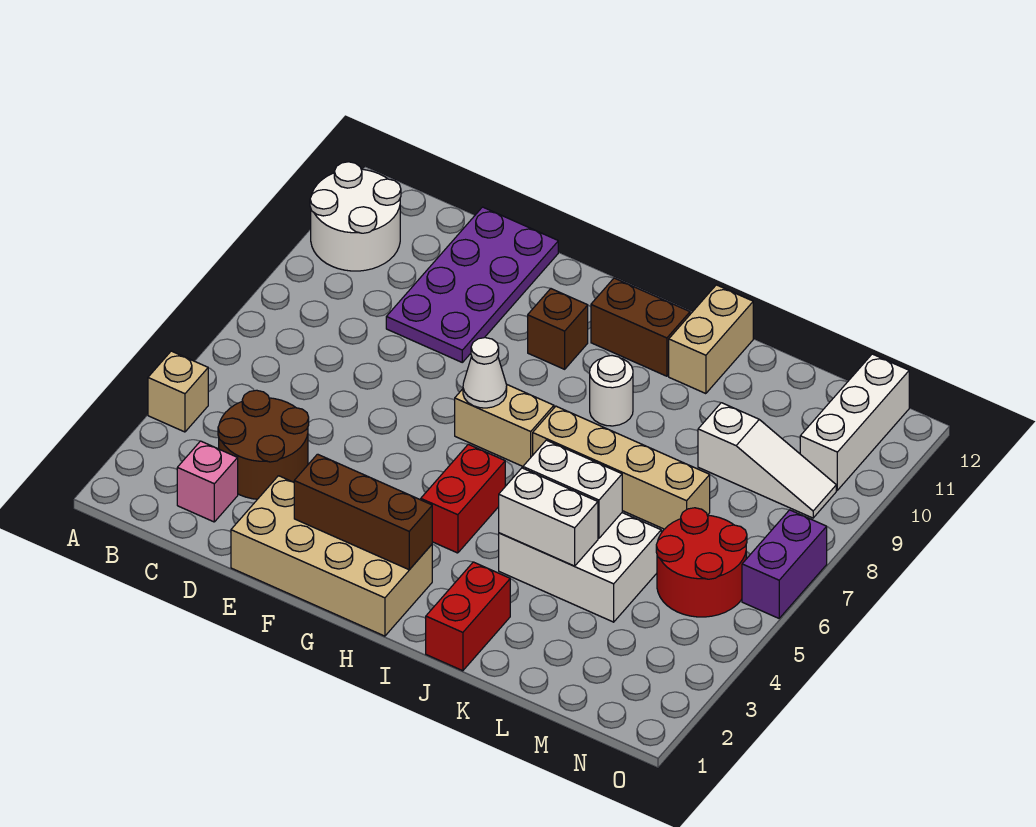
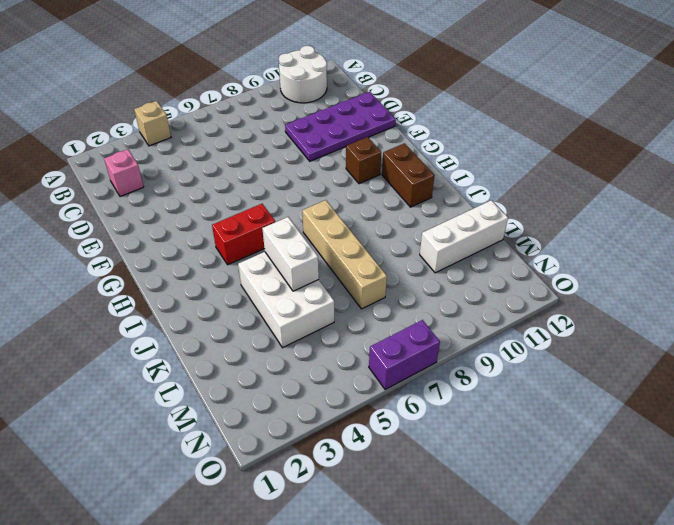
white 1x3 brick [420,200,508,273] -> white 1x3 brick moved to [800,354,909,490]
none -> brown 2x2 round brick [218,390,309,499]
none -> tan 2x4 brick [231,476,432,636]
none -> tan 1x2 brick [455,385,554,466]

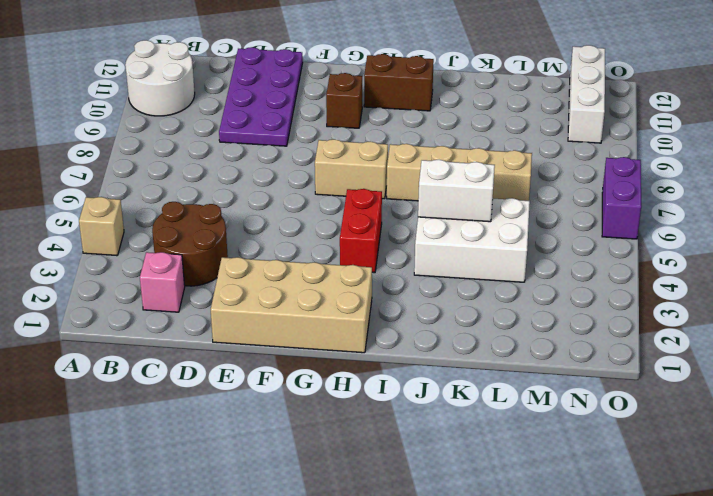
none -> white 1x1 round brick [590,356,633,426]
none -> red 1x2 brick [426,562,510,671]
none -> tan 1x2 brick [669,285,753,394]

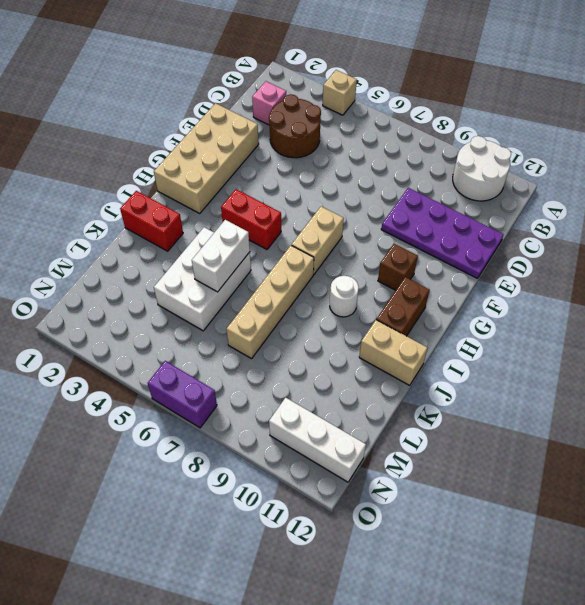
none -> white 1x3 slope [698,403,836,518]
none -> red 2x2 round brick [656,508,747,617]
none -> brown 1x3 brick [294,454,432,570]

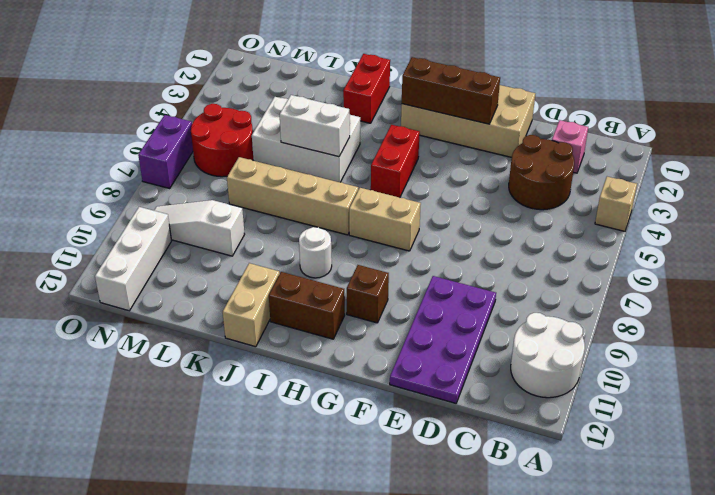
none -> white 1x1 cone [463,338,507,408]
none -> white 1x2 brick [499,468,598,566]

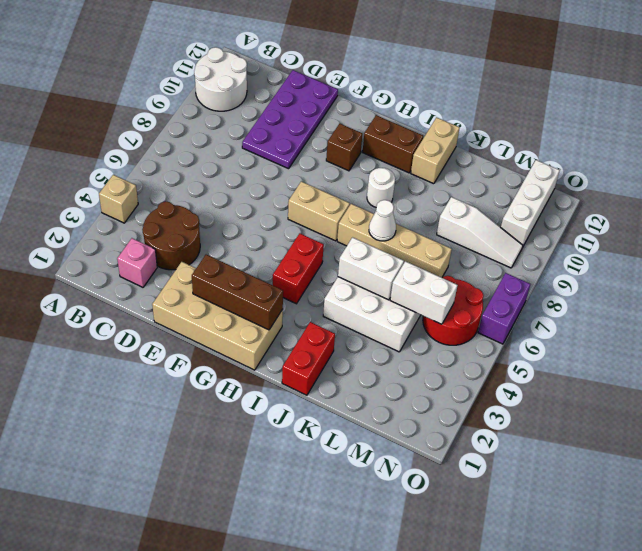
white 1x1 cone [369,200,396,241] -> white 1x1 cone moved to [463,338,507,408]
white 1x2 brick [390,261,458,324] -> white 1x2 brick moved to [499,468,598,566]

